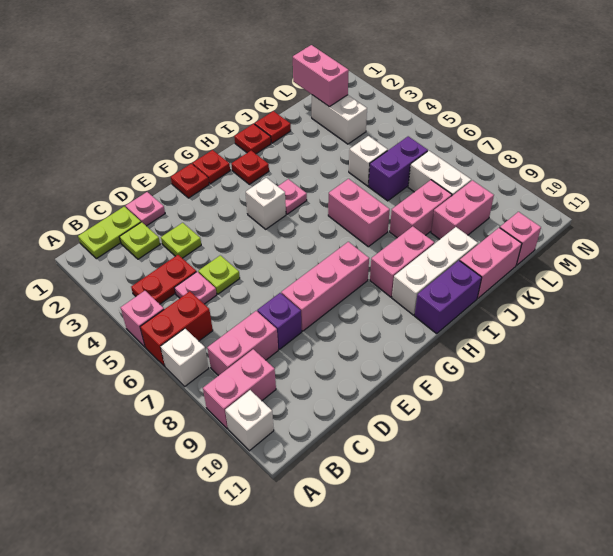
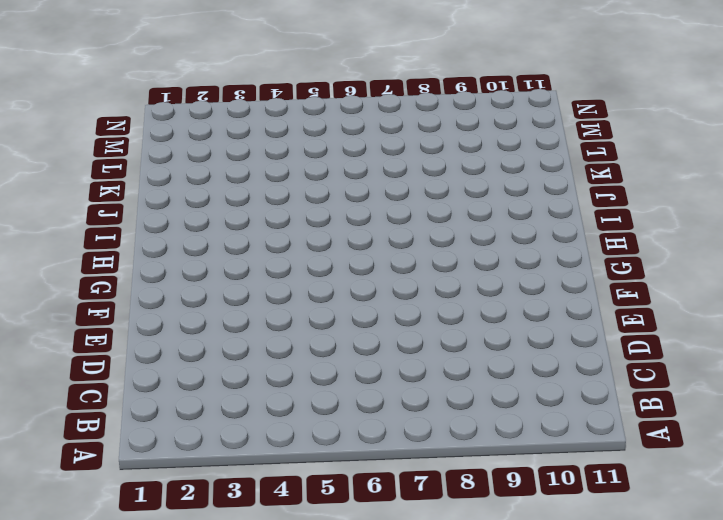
none -> pink 1x1 brick [121,291,164,347]
none -> red 1x2 brick [140,291,213,366]
none -> white 1x1 brick [160,329,209,386]
none -> pink 1x2 brick [203,349,276,429]

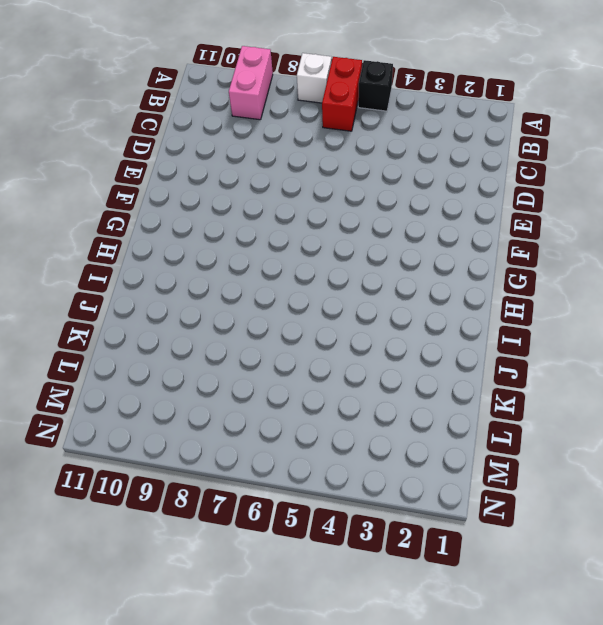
black 1x1 brick [358,60,393,111] -> pink 1x1 brick [121,291,164,347]
none -> white 1x1 brick [225,390,274,451]
none -> lime 1x2 plate [78,207,141,259]
none -> red 1x2 plate [131,255,196,304]
none -> pink 1x2 brick [207,311,278,376]

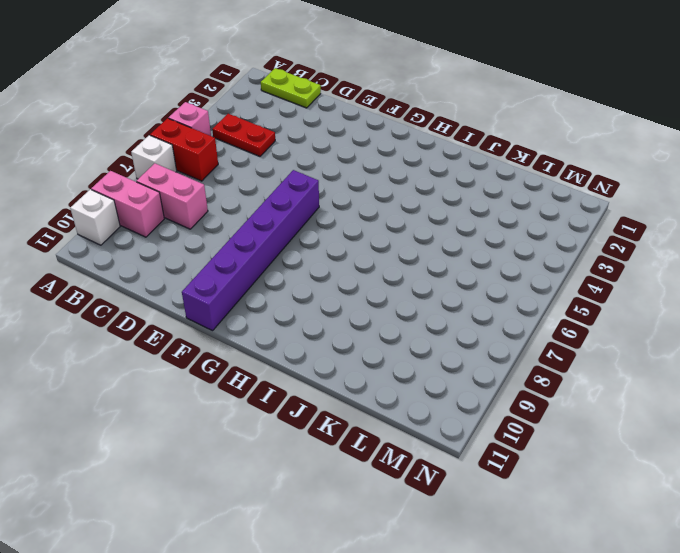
purple 1x6 brick [182,170,319,331] -> pink 1x3 brick [281,242,369,331]
none -> lime 1x1 plate [119,222,160,259]
none -> pink 1x1 plate [174,272,217,304]
none -> pink 1x1 plate [126,192,165,226]
none -> lime 1x1 plate [161,223,201,258]

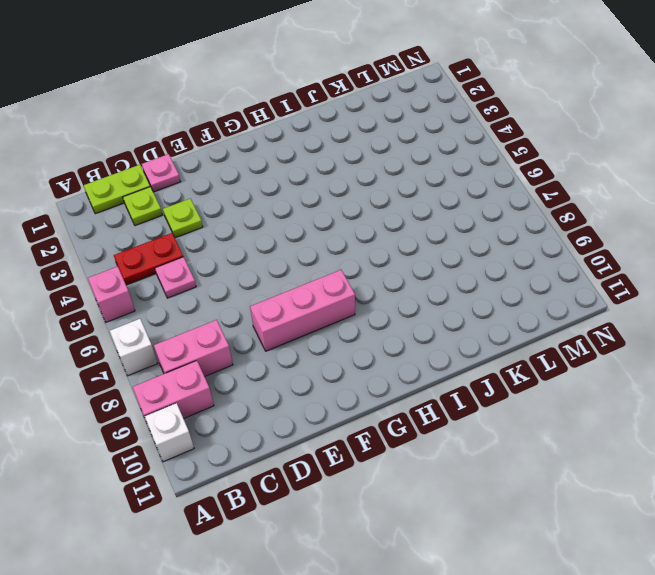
none -> red 1x2 brick [140,291,213,366]
none -> lime 1x1 plate [198,255,240,294]
none -> purple 1x1 brick [257,293,302,349]
none -> red 1x1 plate [171,164,209,198]

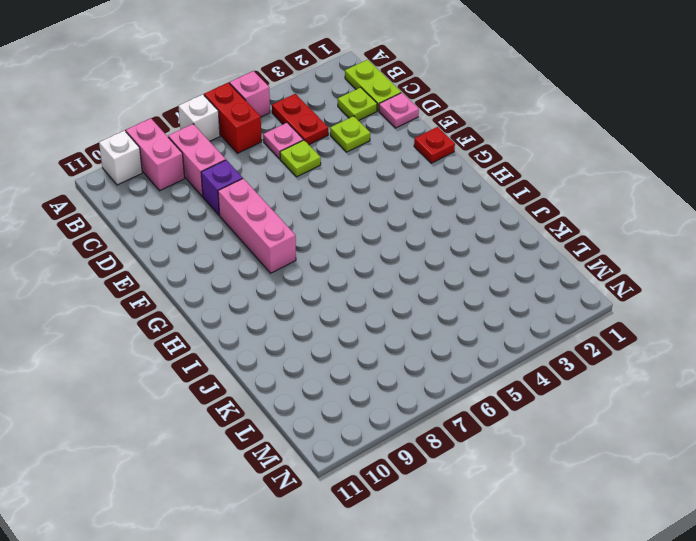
none -> red 1x1 plate [192,150,230,184]
none -> white 1x1 brick [246,178,286,229]
none -> red 1x1 plate [231,151,269,184]
none -> pink 1x1 plate [278,179,307,214]

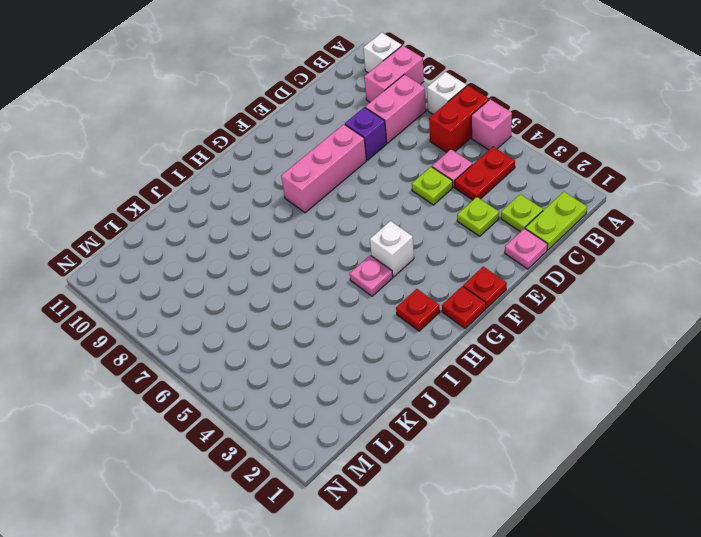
none -> pink 1x2 brick [370,226,434,297]
none -> white 1x3 brick [392,227,478,315]
none -> purple 1x2 brick [415,261,482,334]
none -> red 1x1 plate [234,124,271,154]

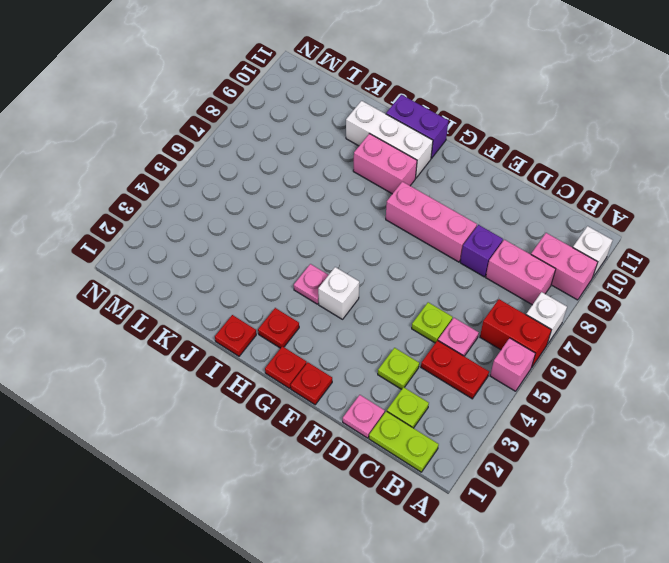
none -> pink 1x2 brick [328,179,390,247]
none -> red 1x1 plate [255,111,291,143]
none -> pink 1x2 brick [390,180,452,238]
none -> pink 1x2 brick [460,228,522,299]

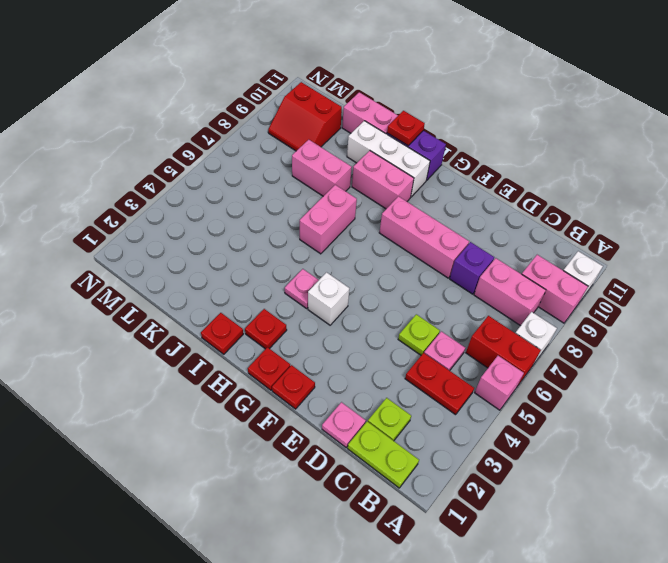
red 1x1 plate [387,111,425,146] -> red 1x1 plate moved to [255,111,291,143]
red 2x2 slope [268,82,342,151] -> pink 1x2 brick [431,180,494,239]
none -> lime 1x1 plate [161,223,201,258]
none -> white 1x1 brick [349,136,388,186]
none -> purple 1x2 brick [368,136,428,201]
none -> white 1x2 brick [312,95,367,144]

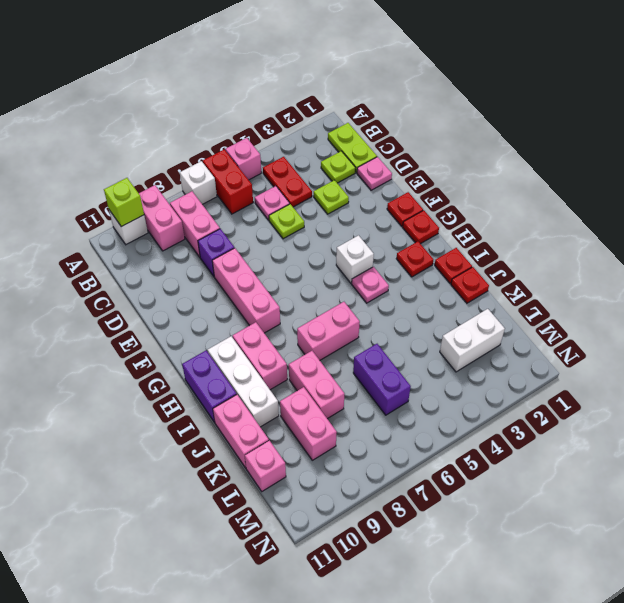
lime 1x1 brick [104,178,144,227] -> none
none -> white 1x1 brick [349,136,388,186]
none -> white 1x2 brick [408,151,471,196]
none -> pink 1x2 brick [293,45,349,107]

